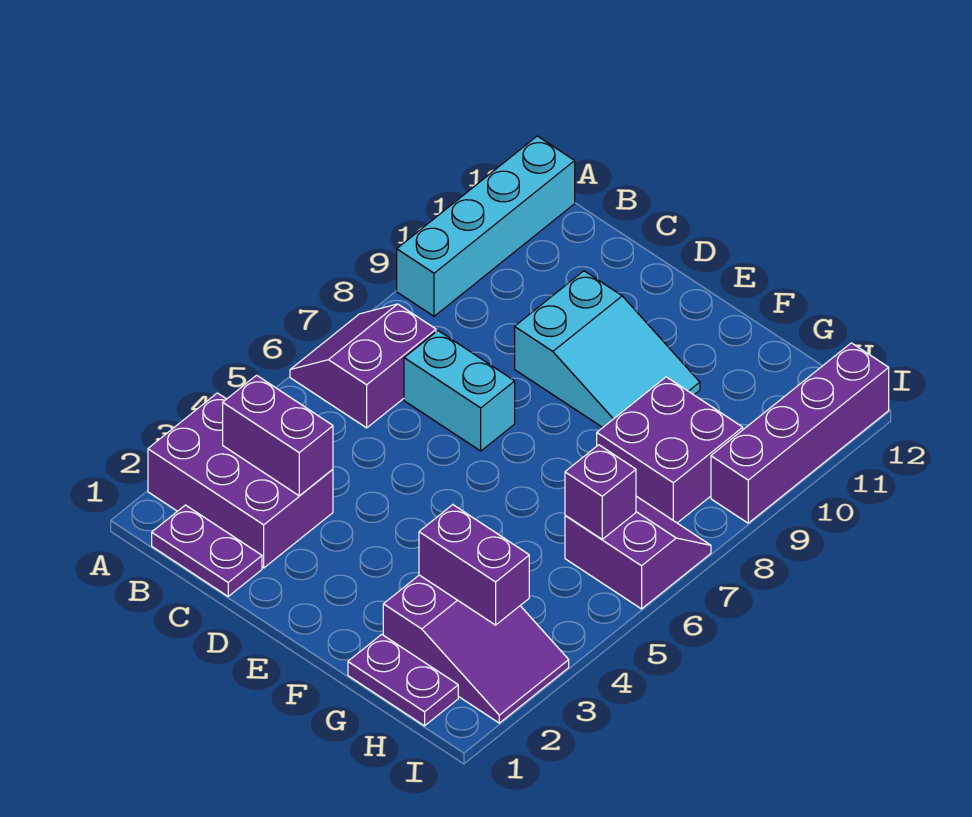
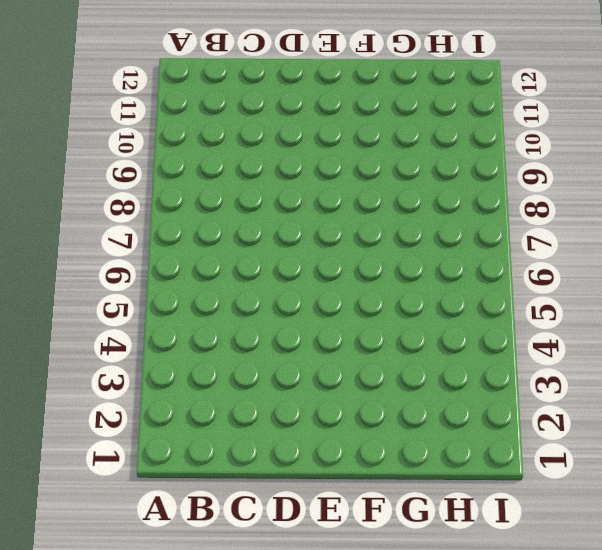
none -> purple 2x3 brick [148,393,333,568]
none -> purple 2x2 slope [290,304,436,428]
none -> cyan 1x4 brick [397,136,575,316]

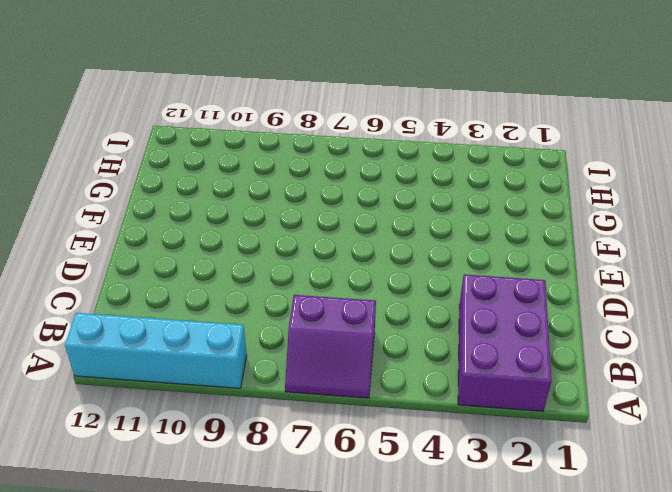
none -> purple 1x2 plate [152,505,262,596]
none -> cyan 1x2 brick [404,331,515,451]
none -> cyan 2x3 slope [515,271,700,427]

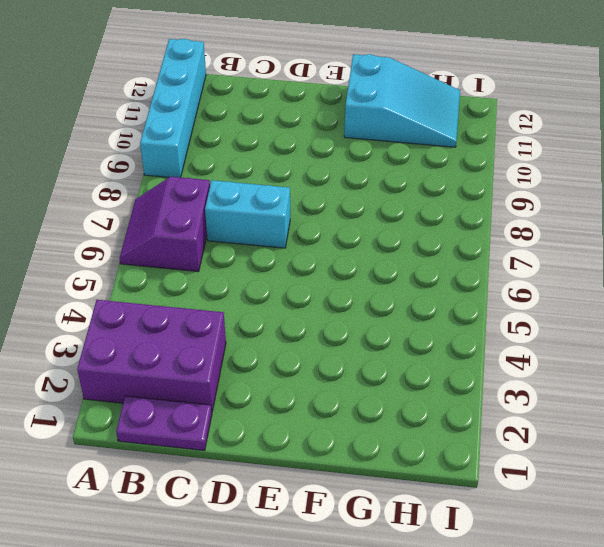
cyan 2x3 slope [344,54,460,147] -> cyan 2x3 slope moved to [515,271,700,427]
none -> purple 1x2 plate [348,634,458,726]
none -> purple 2x3 slope [383,575,569,723]
none -> purple 2x2 brick [597,377,743,523]

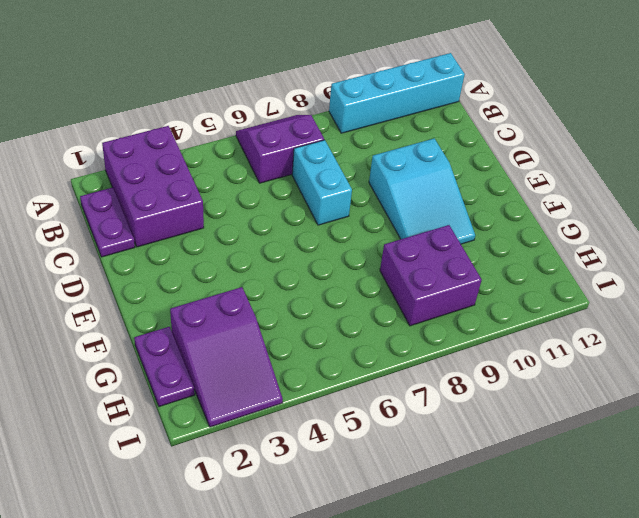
none -> purple 2x2 slope [565,496,711,609]
none -> purple 1x4 brick [711,343,889,523]
none -> purple 1x2 brick [223,375,333,496]

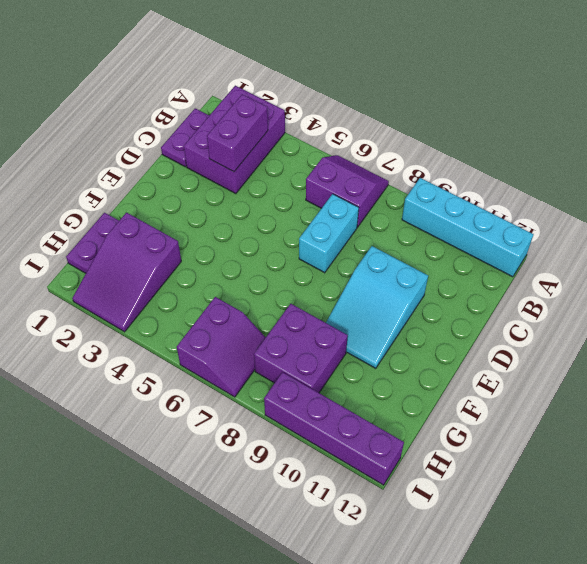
none -> purple 1x2 brick [419,505,529,625]
none -> purple 1x1 brick [565,445,636,539]

